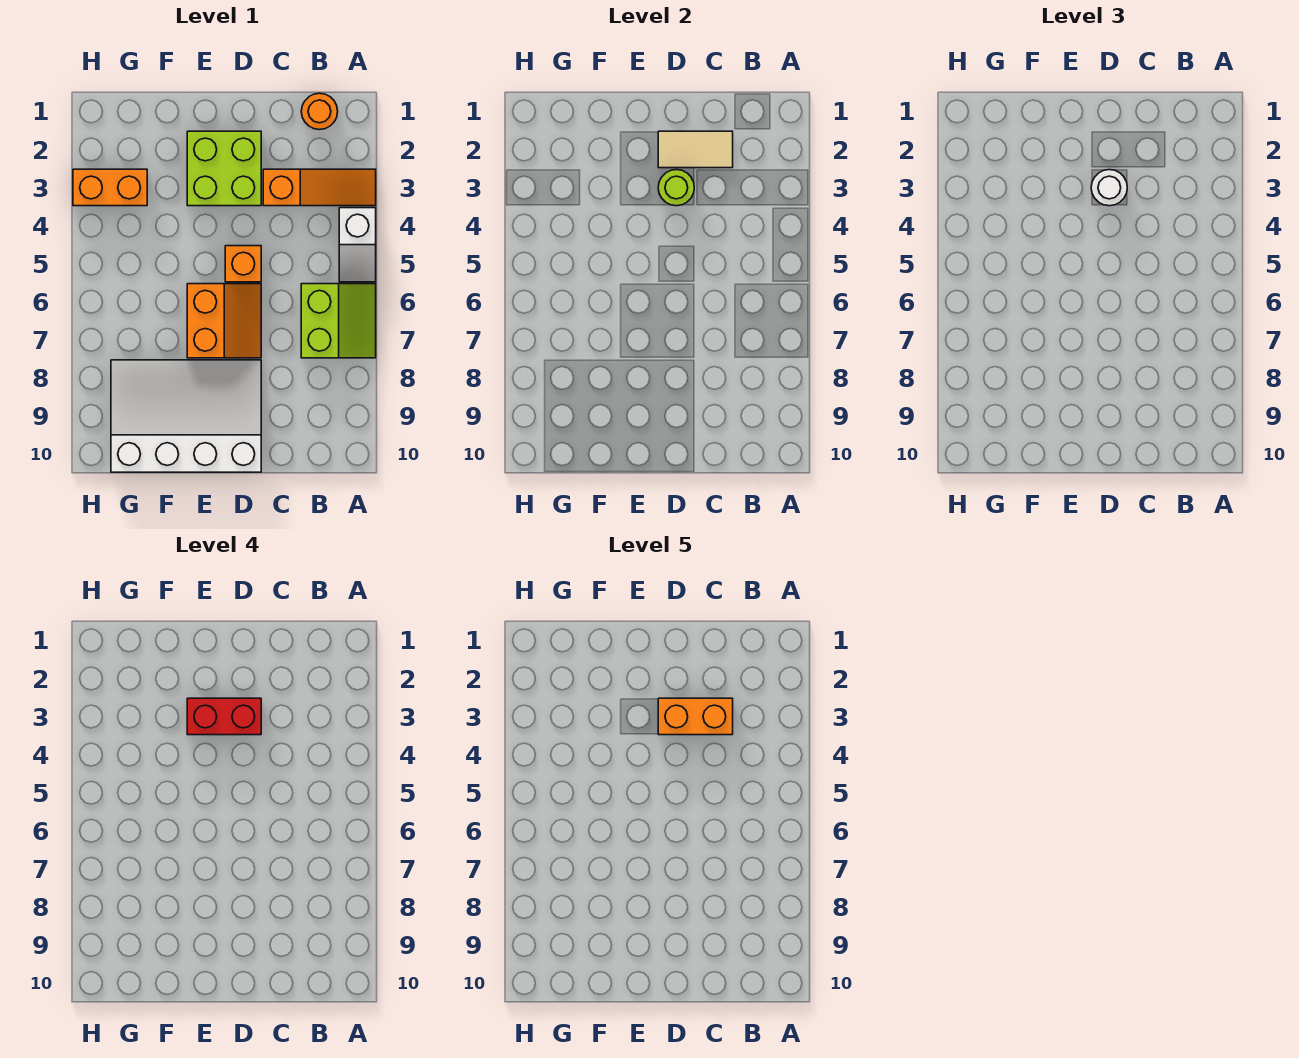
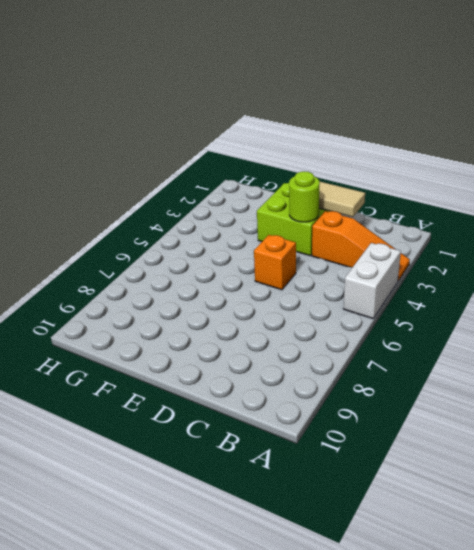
white 1x2 brick [343,243,401,319] -> white 1x2 slope [339,208,376,282]
none -> lime 2x2 slope [301,284,376,358]
none -> orange 1x1 round brick [301,93,338,130]
none -> orange 2x2 slope [187,284,261,358]

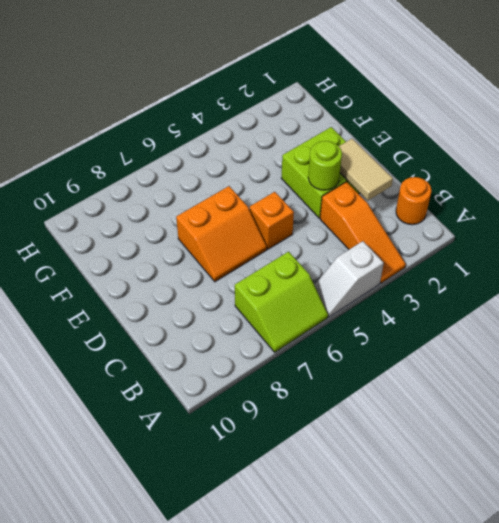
none -> white 3x4 slope [111,360,261,472]
none -> orange 1x2 brick [73,169,147,206]
none -> white 1x1 round brick [1091,170,1127,206]

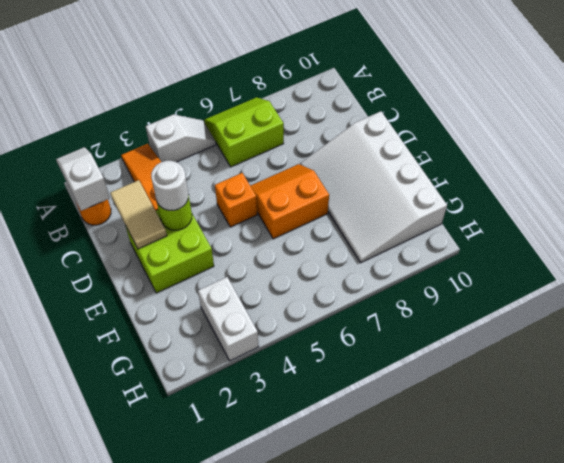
white 1x2 slope [56,147,110,211] -> none
white 1x2 brick [198,277,259,361] -> orange 1x2 brick [73,169,147,206]
none -> red 1x2 brick [187,698,261,735]
none -> orange 1x2 brick [658,698,733,735]

